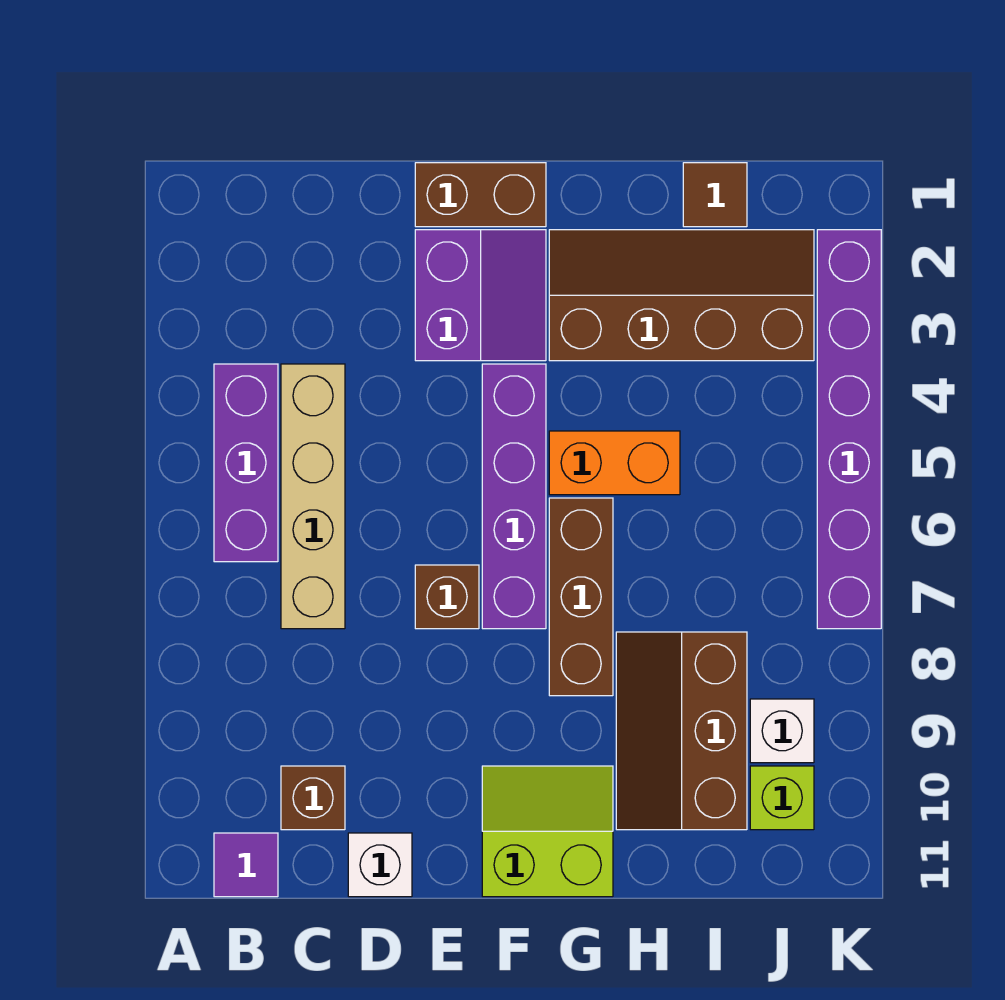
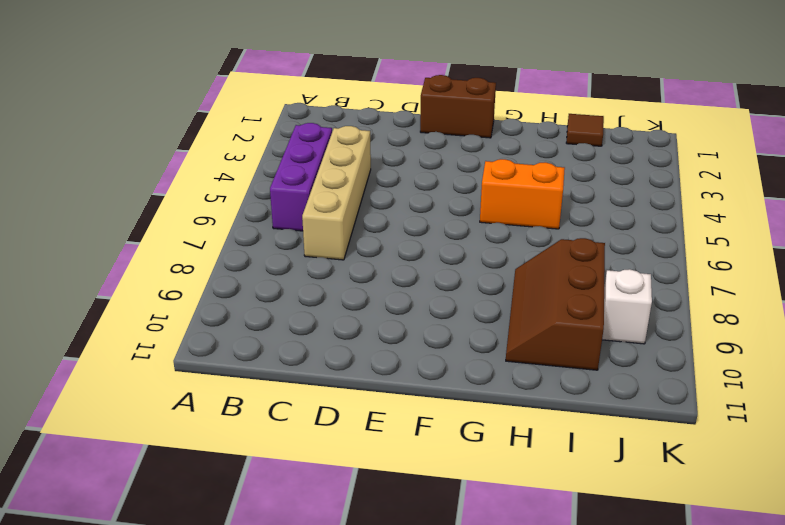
none -> purple 1x1 tile [214,833,278,897]
none -> brown 1x1 brick [281,766,345,830]
none -> white 1x1 brick [348,833,412,897]

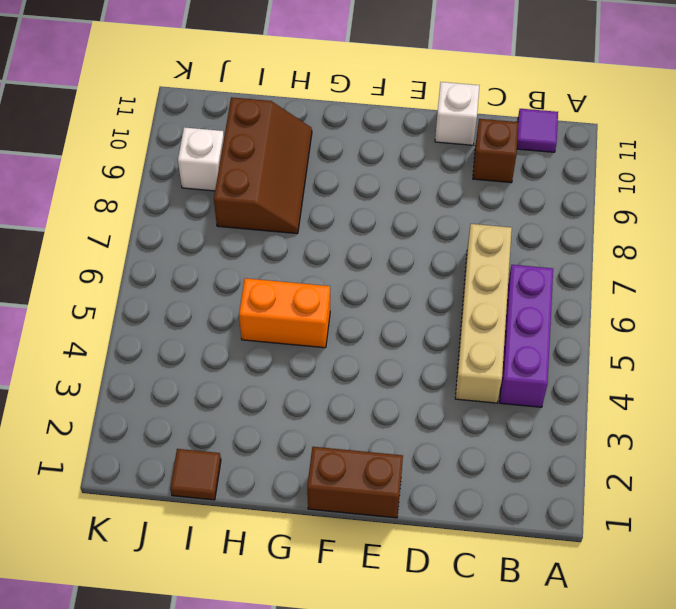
none -> purple 2x2 slope [415,230,546,361]
none -> brown 1x1 brick [415,565,479,629]
none -> purple 1x4 brick [482,364,546,629]

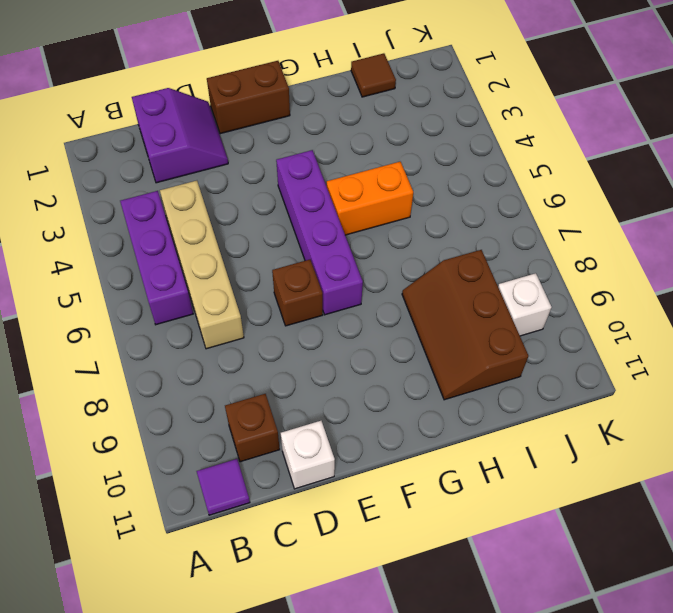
purple 2x2 slope [132,88,228,183] -> purple 2x2 slope moved to [415,230,546,361]
none -> lime 2x2 slope [482,766,613,897]
none -> brown 2x4 slope [549,230,814,361]
none -> brown 1x3 brick [549,498,613,696]

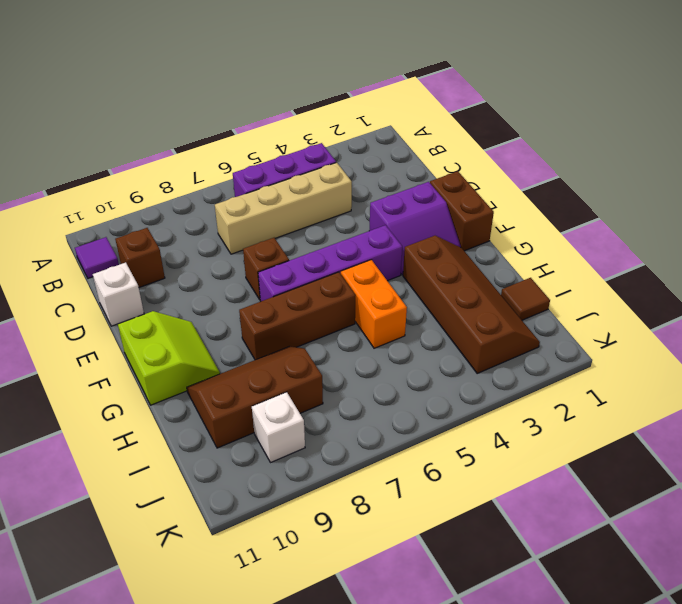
none -> lime 1x1 brick [750,766,814,830]
none -> purple 1x6 brick [817,230,881,629]

